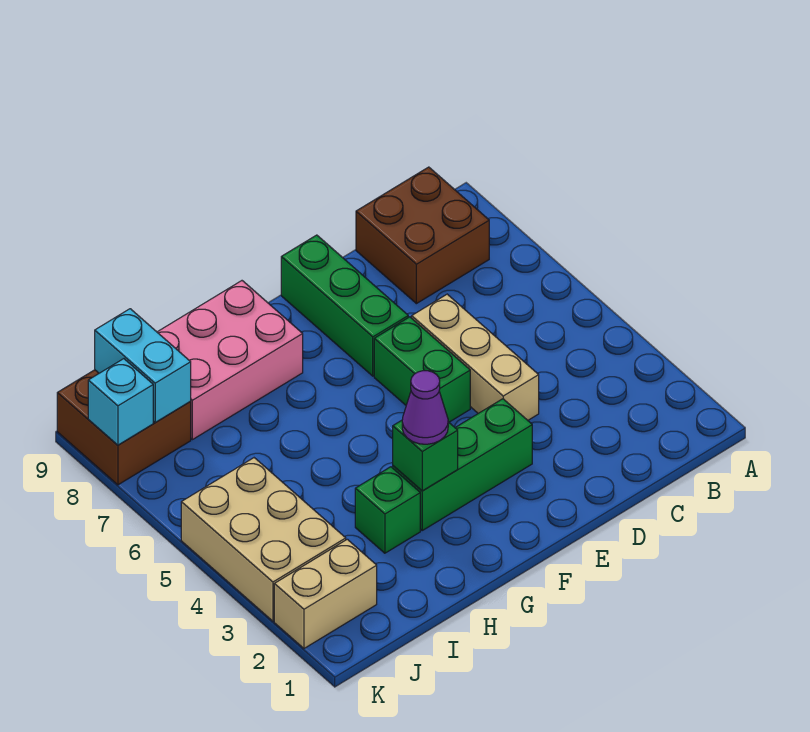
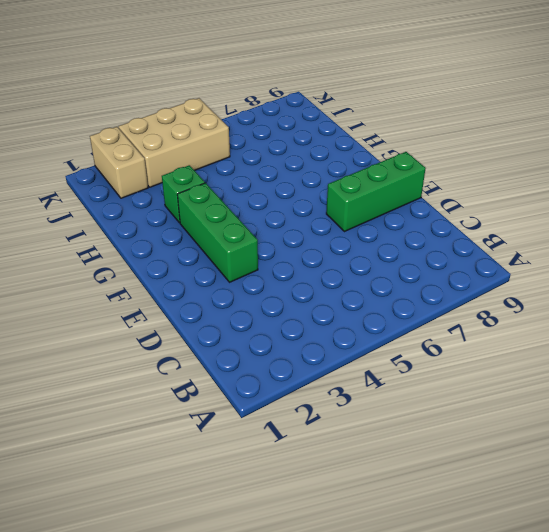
none -> brown 2x2 brick [356,167,489,304]
none -> tan 1x3 brick [412,294,539,420]
none -> green 1x2 brick [374,317,470,422]

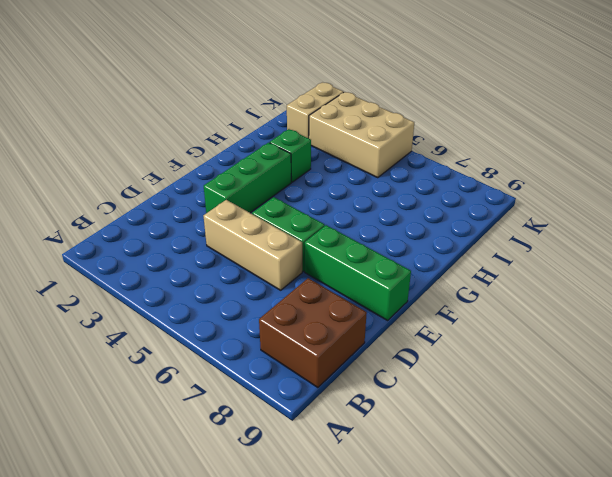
none -> pink 2x3 brick [157,281,303,440]
none -> brown 2x2 brick [57,370,191,485]
none -> green 1x1 brick [393,420,458,491]

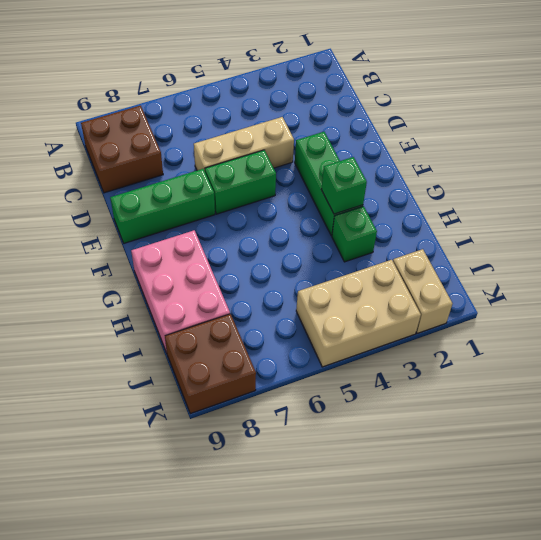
none -> cyan 1x2 brick [95,309,191,423]
none -> cyan 1x1 brick [88,359,153,445]
none -> purple 1x1 cone [402,371,448,444]

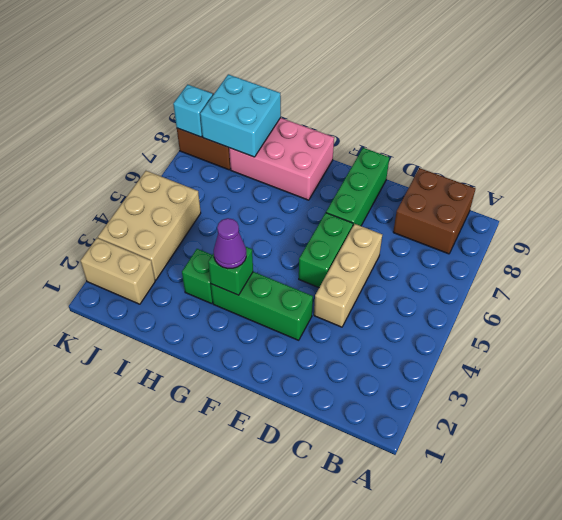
cyan 2x2 brick [200,74,281,157] -> cyan 1x2 brick [95,309,191,423]

